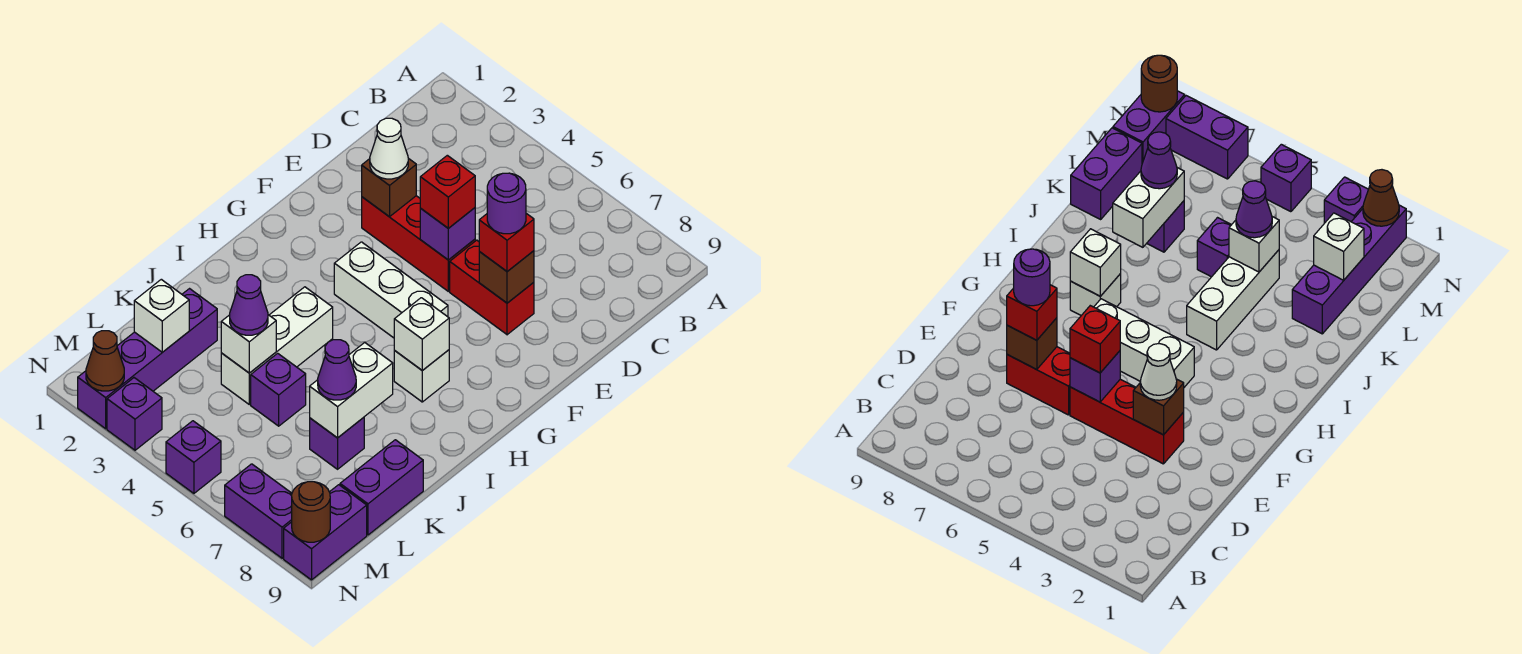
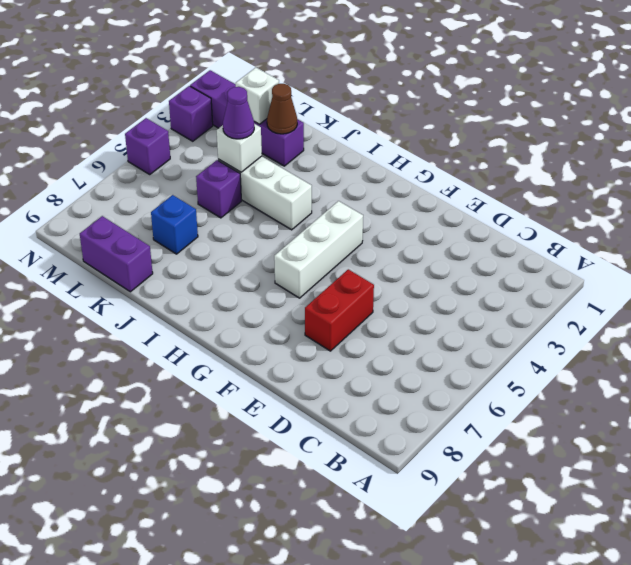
brown 1x1 cone [267,84,297,134] -> brown 1x1 cone moved to [86,331,124,391]
blue 1x1 brick [151,195,198,254] -> purple 1x1 brick [310,417,364,469]
none -> red 1x3 brick [362,196,475,291]
none -> white 1x1 brick [394,350,449,402]
none -> purple 1x2 brick [284,485,367,580]

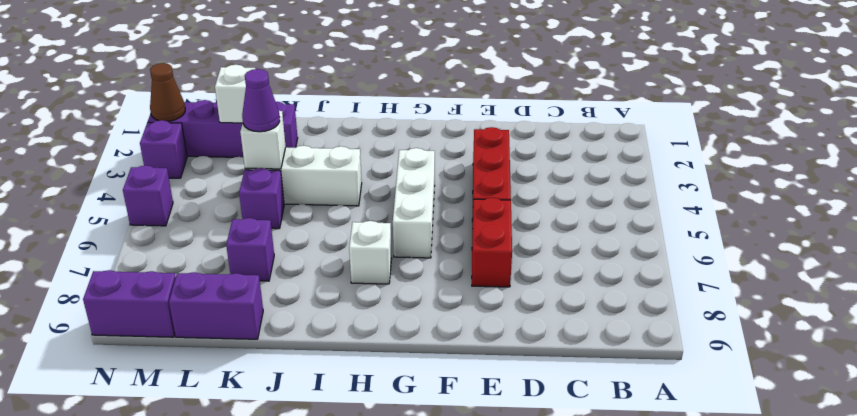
none -> purple 1x2 brick [225,464,292,558]
none -> brown 1x1 brick [362,158,416,217]
none -> purple 1x1 brick [420,208,475,260]

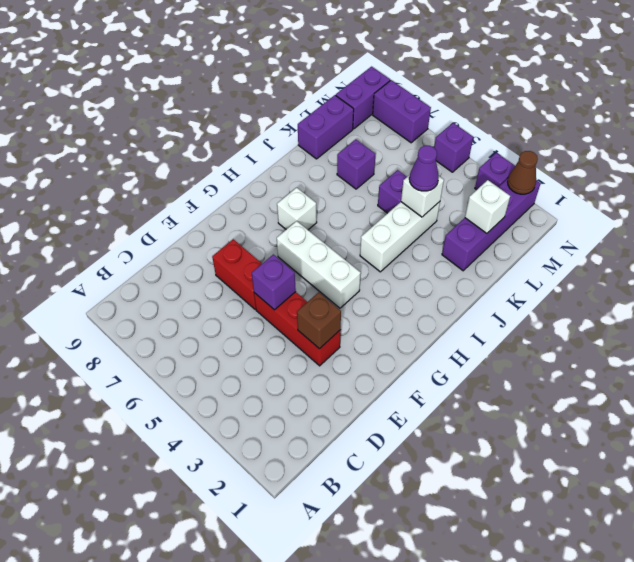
none -> brown 1x1 brick [479,251,534,303]
none -> white 1x1 brick [394,298,449,371]
none -> white 1x2 brick [310,343,393,438]

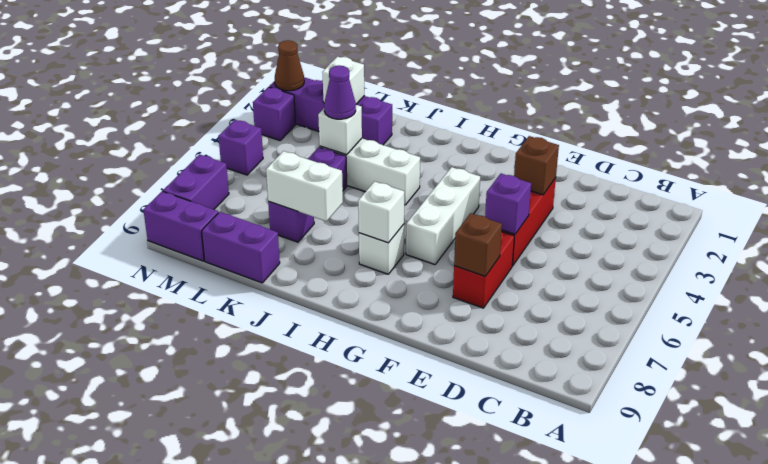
none -> brown 1x1 round brick [292,482,330,542]
none -> white 1x1 cone [370,118,408,179]
none -> red 1x1 brick [420,155,475,228]

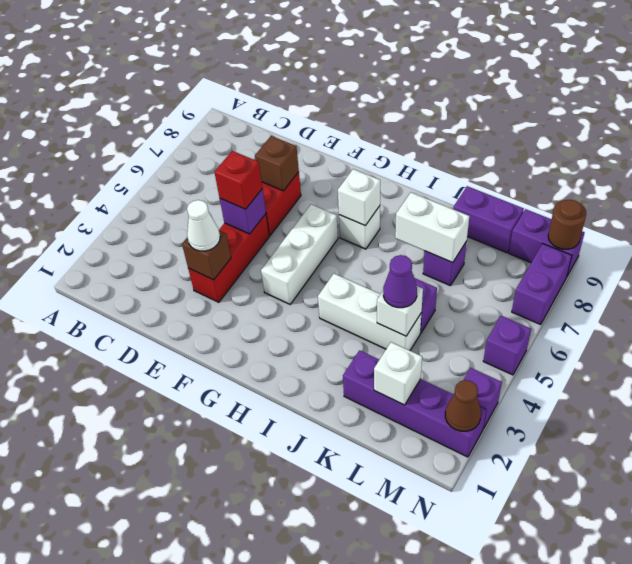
none -> red 1x1 brick [479,213,534,271]
none -> purple 1x1 cone [318,340,356,400]
none -> purple 1x1 round brick [487,173,526,234]

